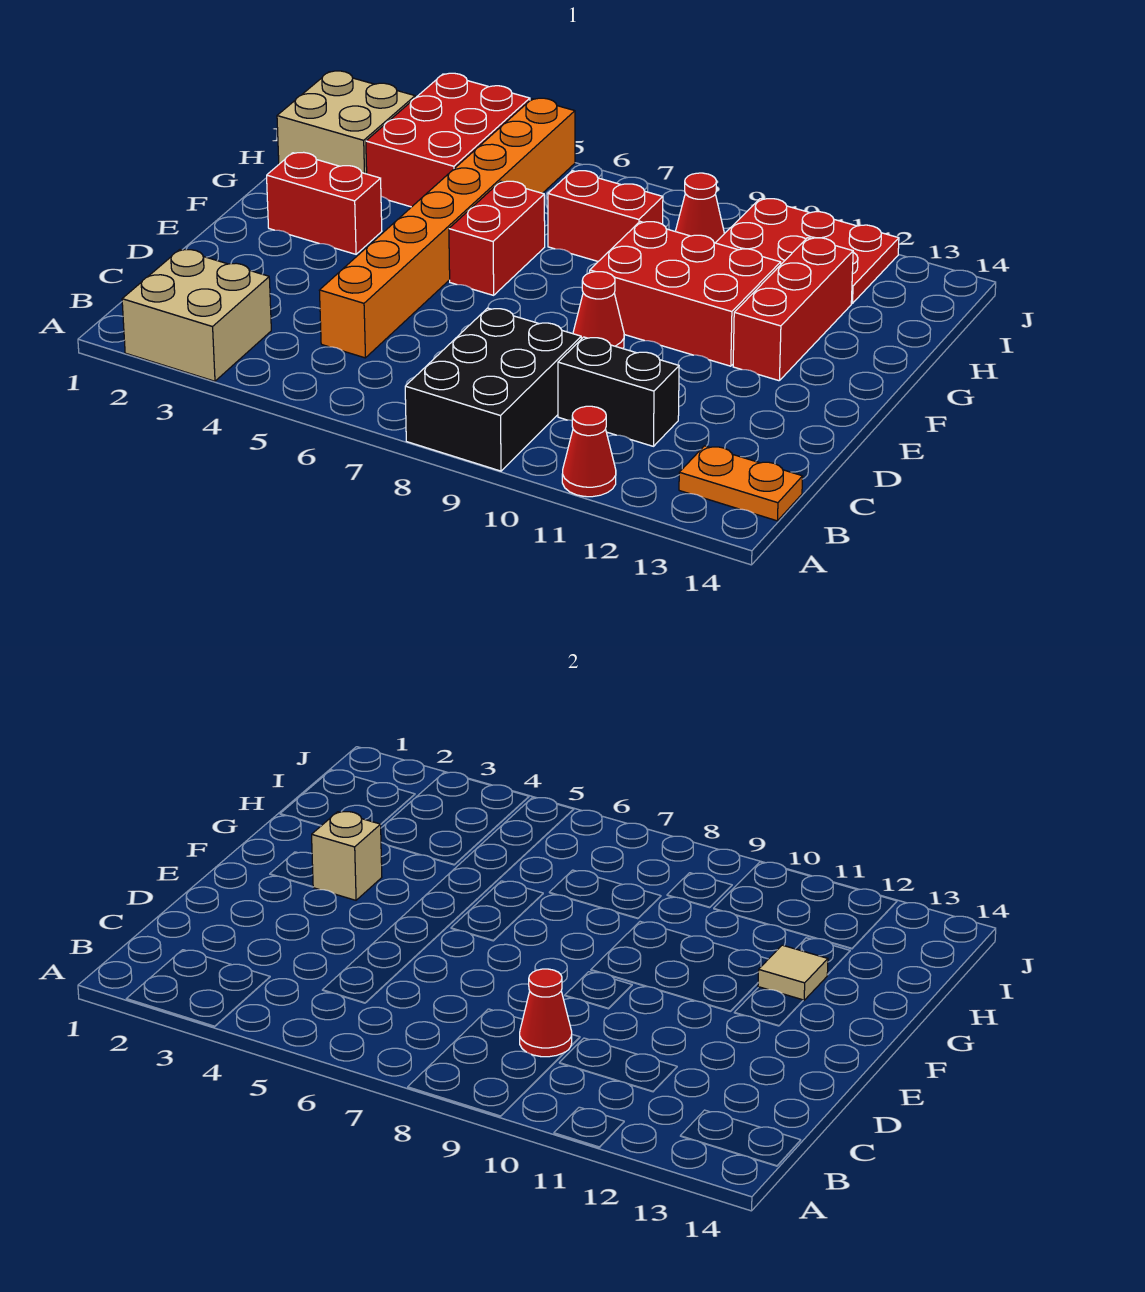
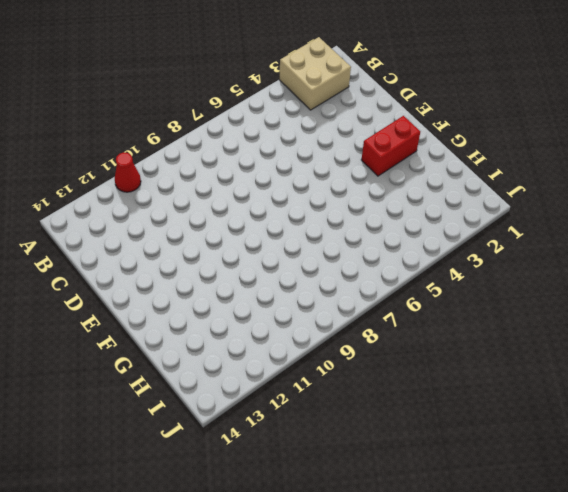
none -> black 2x3 brick [405,308,581,471]
none -> orange 1x2 plate [679,446,803,521]
none -> orange 1x8 brick [319,98,575,358]

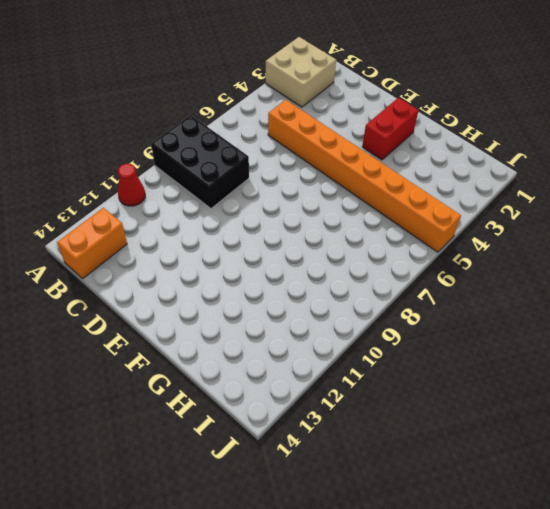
orange 1x2 brick [57,208,127,278] -> orange 1x2 plate [679,446,803,521]
none -> black 1x2 brick [558,337,679,446]
none -> red 1x1 cone [573,272,624,349]
none -> red 1x2 brick [449,181,545,295]

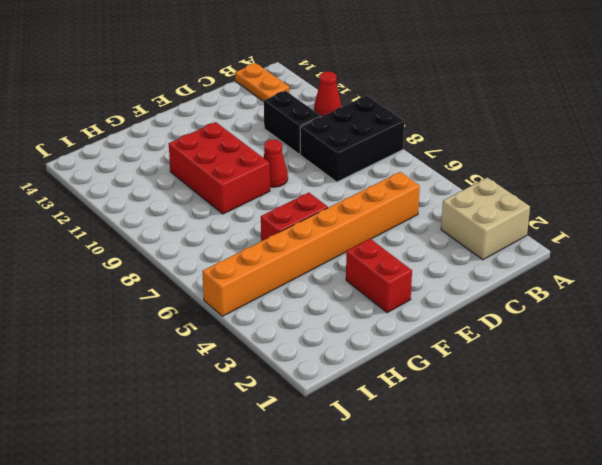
none -> red 1x3 brick [733,238,853,381]
none -> tan 2x2 brick [277,71,415,174]
none -> red 2x3 brick [366,73,530,207]

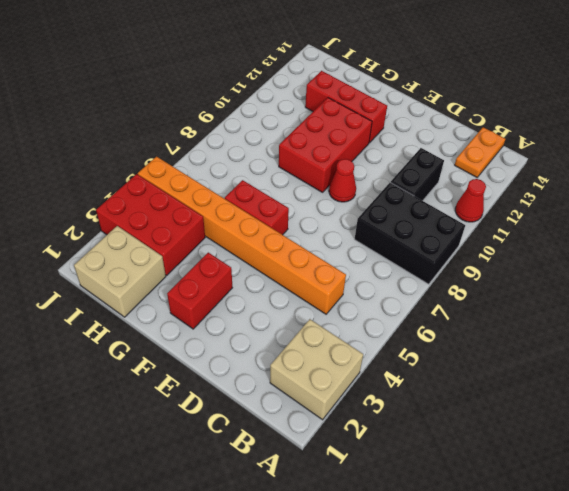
none -> red 1x2 brick [548,171,663,261]
none -> red 1x1 cone [675,173,724,243]
none -> red 2x3 plate [716,199,899,303]

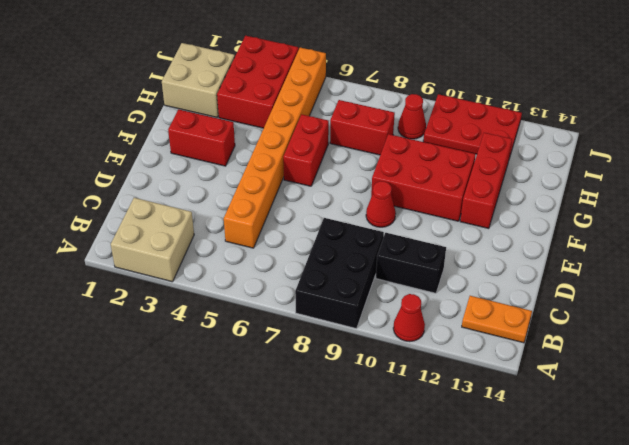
none -> red 1x1 cone [520,969,572,1057]
none -> tan 1x1 brick [312,812,382,900]
none -> tan 1x1 tile [758,945,828,1000]

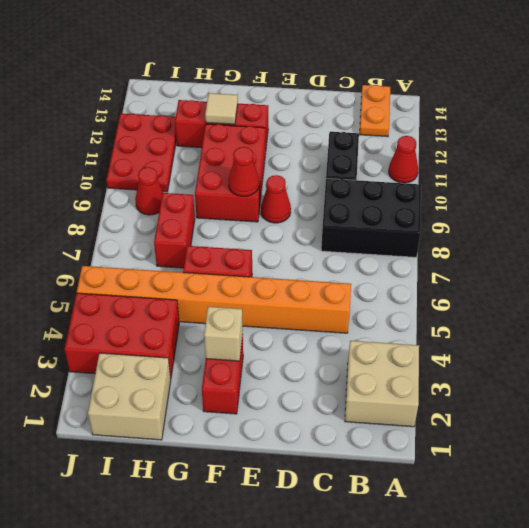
red 1x1 cone [229,147,259,196] -> red 1x1 cone moved to [520,969,572,1057]

